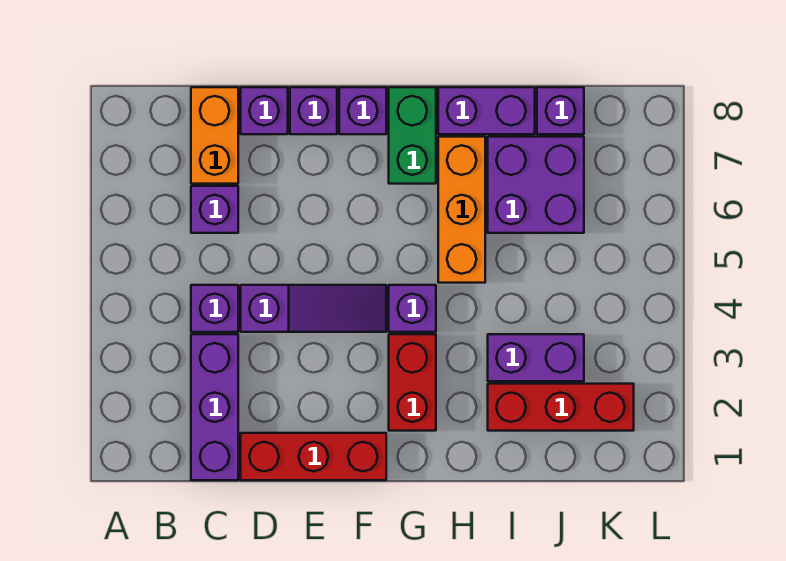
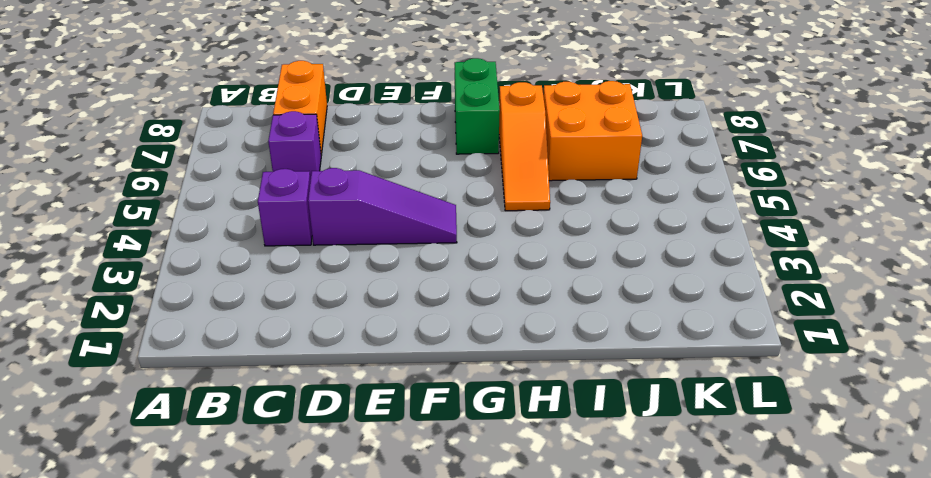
orange 1x3 slope [499,82,550,211] -> orange 1x3 brick [438,137,485,283]
orange 2x2 brick [543,81,642,181] -> purple 2x2 brick [488,137,584,233]
none -> purple 1x3 brick [191,334,238,480]
none -> red 1x3 brick [241,433,386,480]
none -> purple 1x1 brick [241,87,288,134]

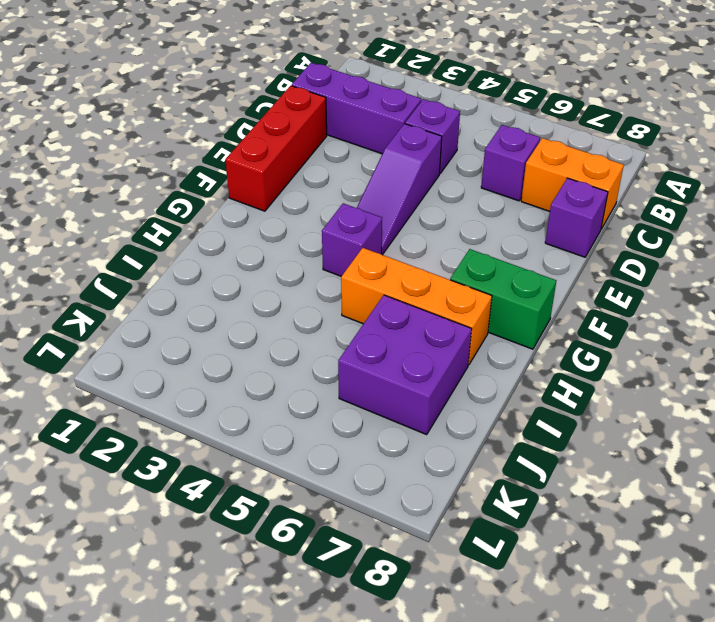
none -> purple 1x1 brick [290,87,337,134]
none -> purple 1x1 brick [339,87,386,134]
none -> red 1x2 brick [389,334,436,431]

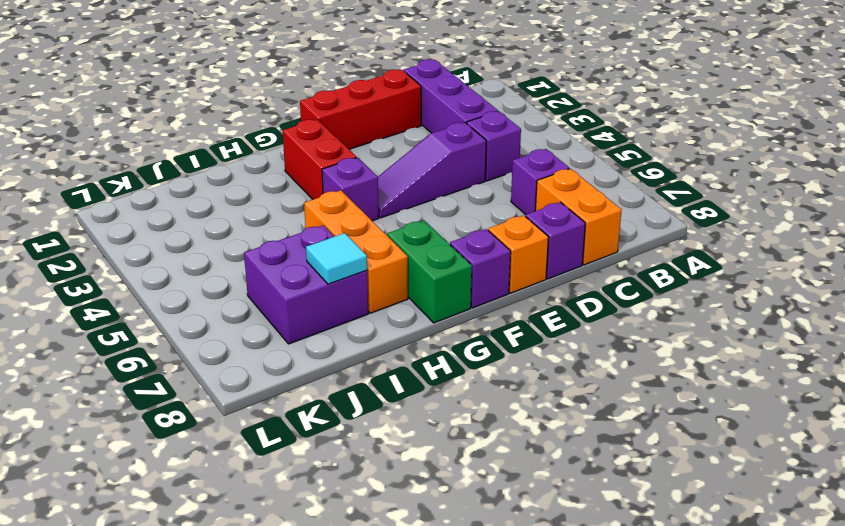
orange 1x1 brick [488,216,548,293] -> purple 1x1 brick [290,87,337,134]
cyan 1x1 tile [306,233,367,284] -> none
none -> purple 1x2 brick [438,87,535,134]
none -> red 1x3 brick [488,384,634,431]
none -> purple 1x2 brick [488,334,584,381]

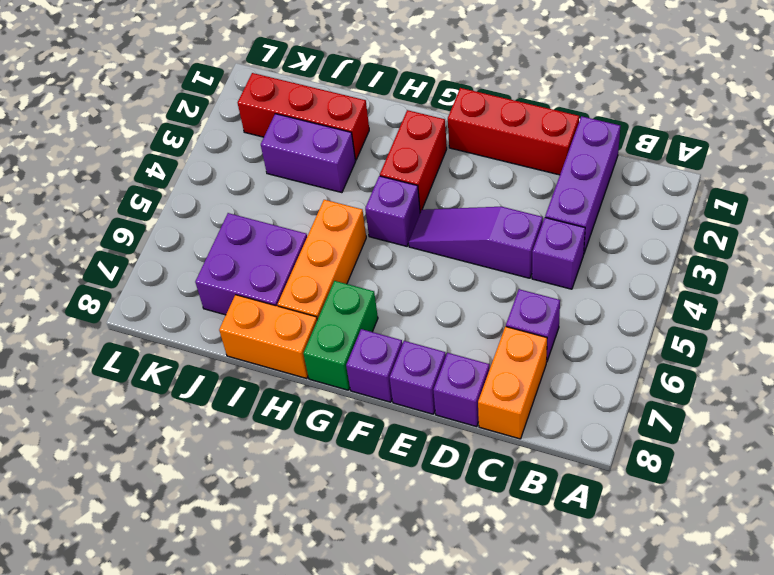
orange 1x2 brick [219,295,317,379] -> purple 1x2 brick [438,87,535,134]
none -> purple 1x1 brick [537,87,584,134]

